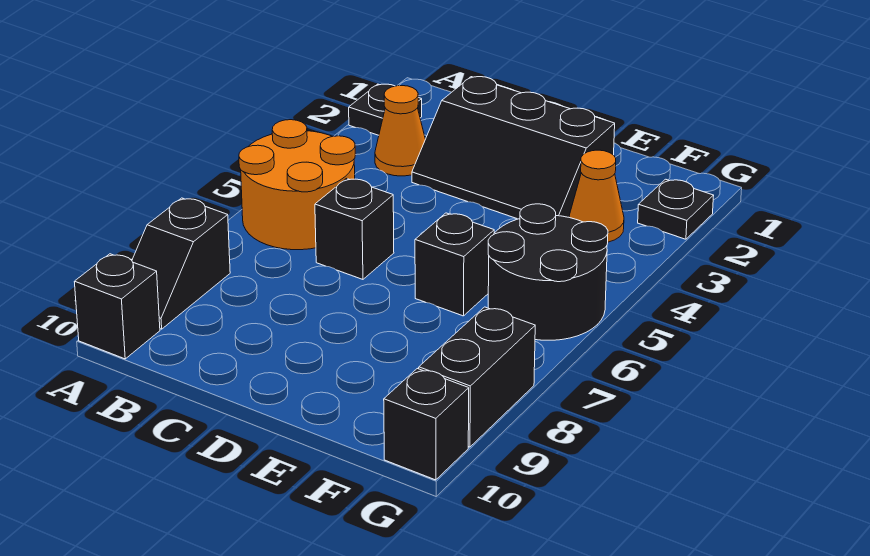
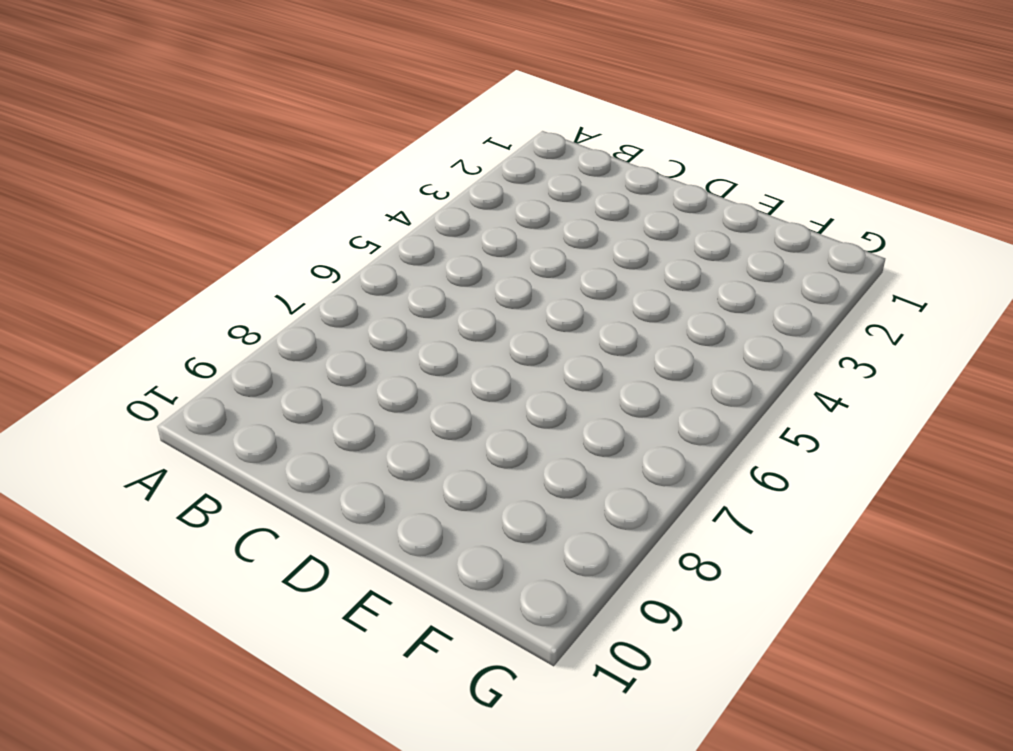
none -> black 1x1 plate [349,84,422,135]
none -> orange 2x2 round brick [239,120,355,250]
none -> black 1x2 slope [132,198,230,329]

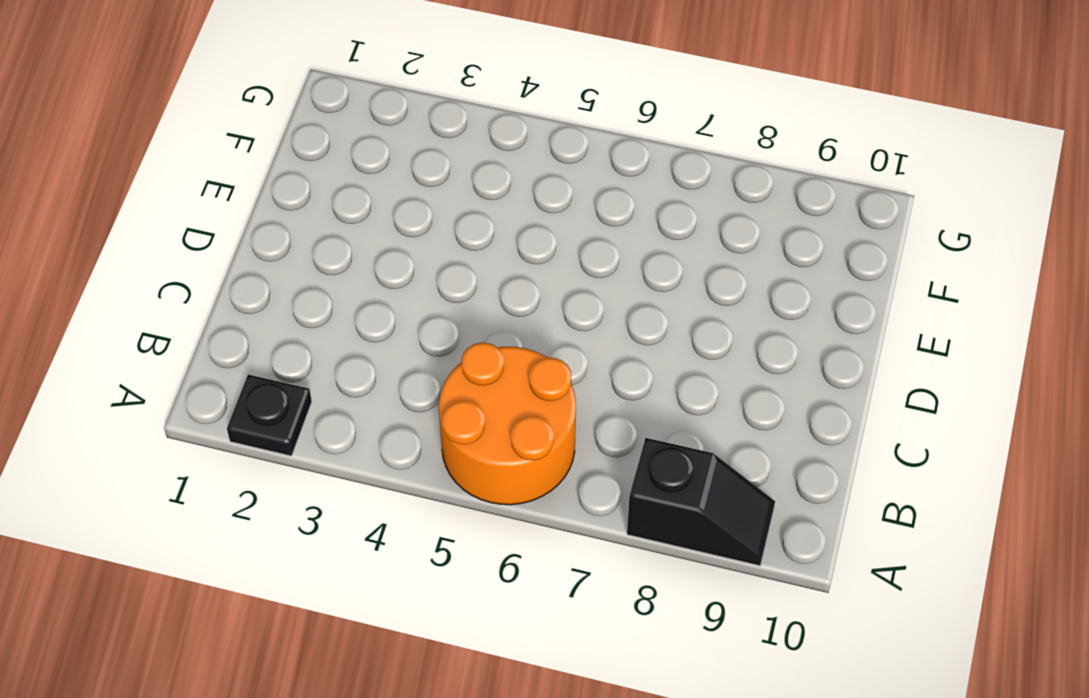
none -> black 1x1 brick [74,254,160,359]
none -> orange 1x1 cone [375,86,425,176]
none -> black 2x3 slope [412,77,615,219]

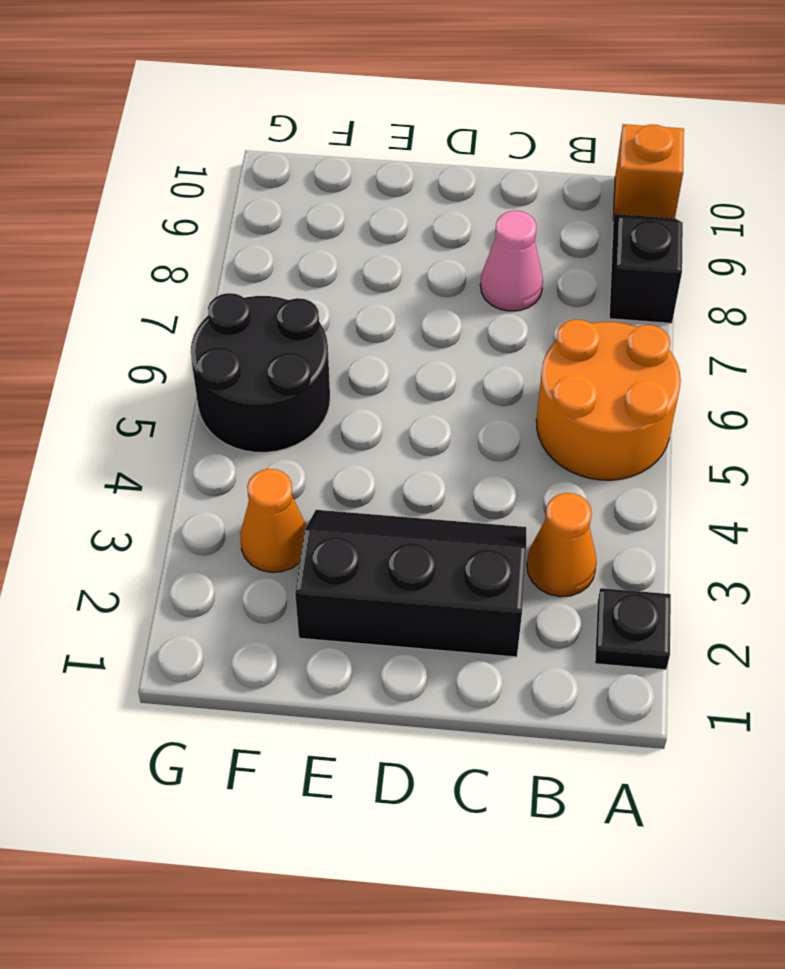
orange 1x1 brick [613,124,684,221] -> black 1x1 brick [74,254,160,359]
pink 1x1 cone [480,211,543,311] -> none
none -> black 1x1 brick [315,179,394,279]
none -> black 1x1 brick [415,213,494,316]
none -> black 1x1 plate [638,179,714,239]

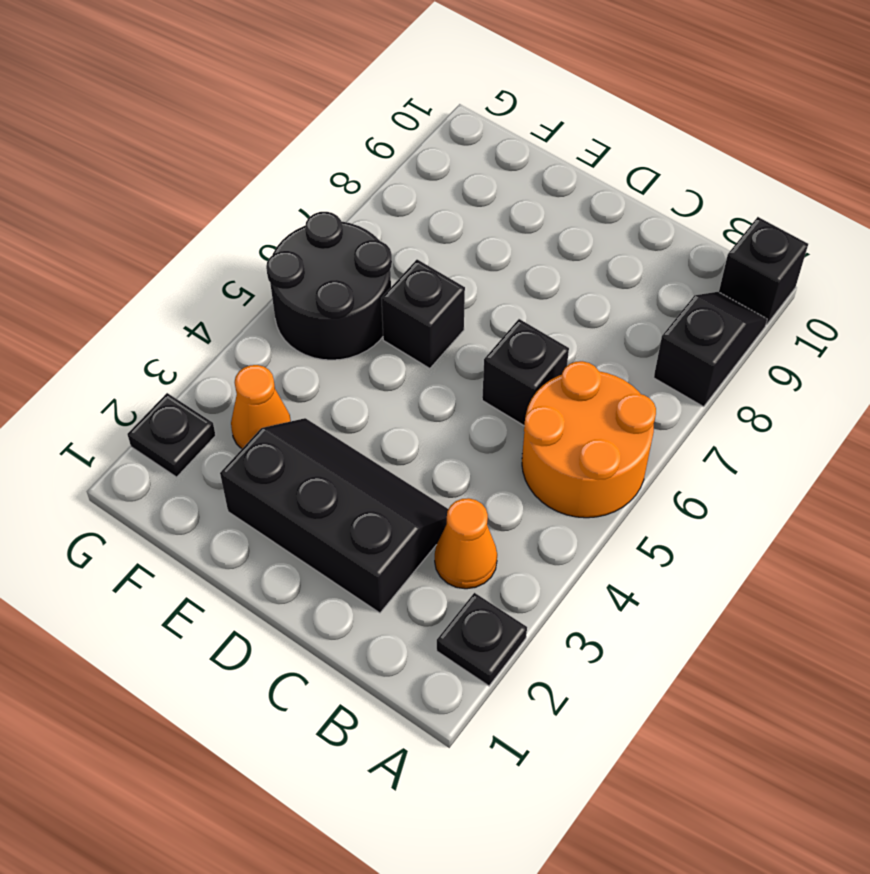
none -> black 1x2 brick [419,307,535,447]
none -> black 1x1 brick [384,369,469,480]

